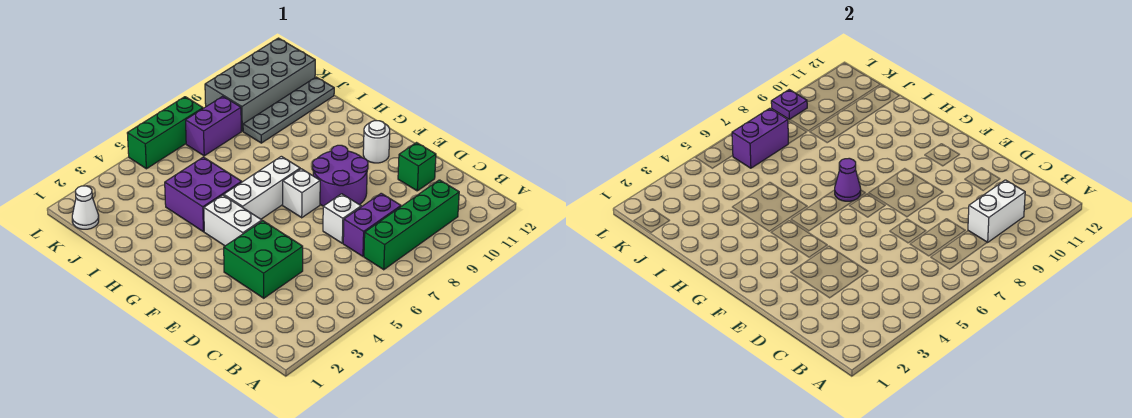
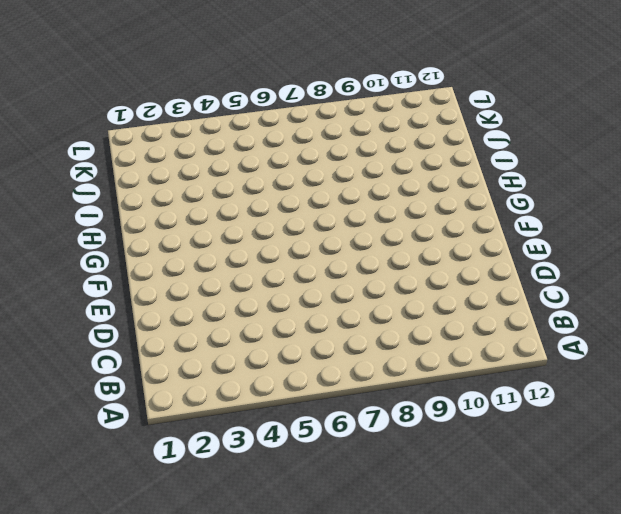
none -> green 1x4 brick [364,180,459,270]
none -> purple 1x2 brick [343,193,401,256]
none -> green 2x2 brick [224,221,303,298]

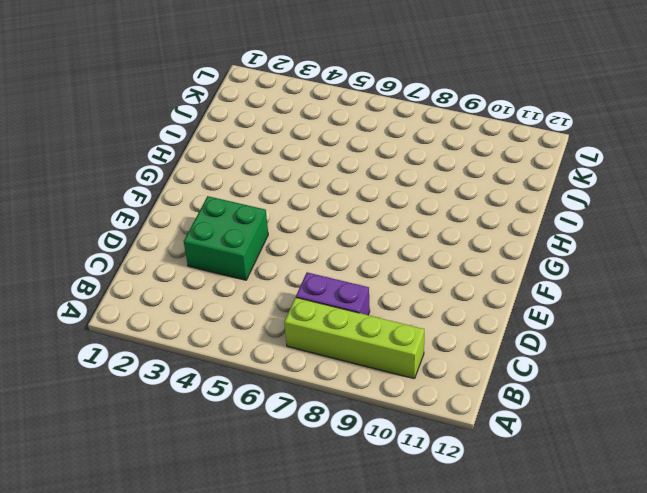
lime 1x4 brick [284,297,424,379] -> green 1x4 brick [364,180,459,270]
none -> white 1x1 brick [323,194,361,243]
none -> green 1x1 brick [398,143,436,191]
none -> purple 2x2 round brick [313,145,368,206]

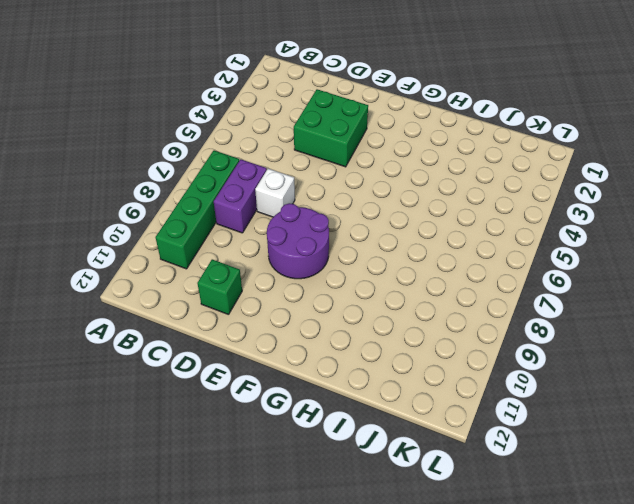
none -> white 1x2 brick [204,195,262,246]
none -> white 1x1 brick [283,169,320,218]
none -> white 1x1 round brick [363,121,390,163]

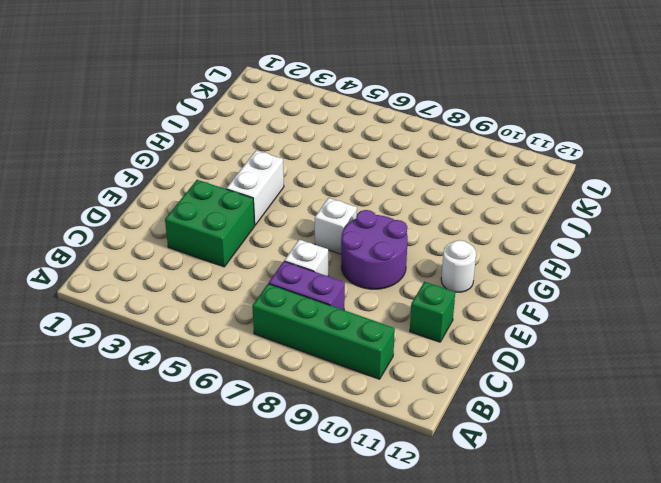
none -> white 1x3 brick [224,156,300,219]
none -> purple 2x2 brick [165,157,242,232]
none -> grey 1x4 plate [243,77,334,143]

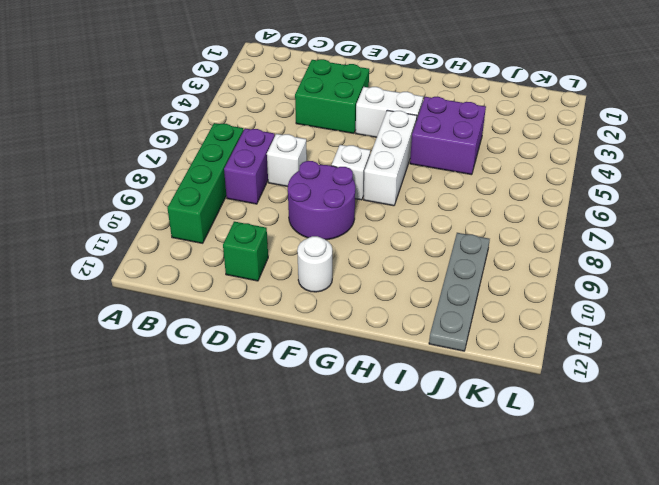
none -> white 1x1 cone [72,186,99,229]
none -> purple 1x2 brick [186,96,241,156]
none -> grey 2x4 brick [205,38,315,131]

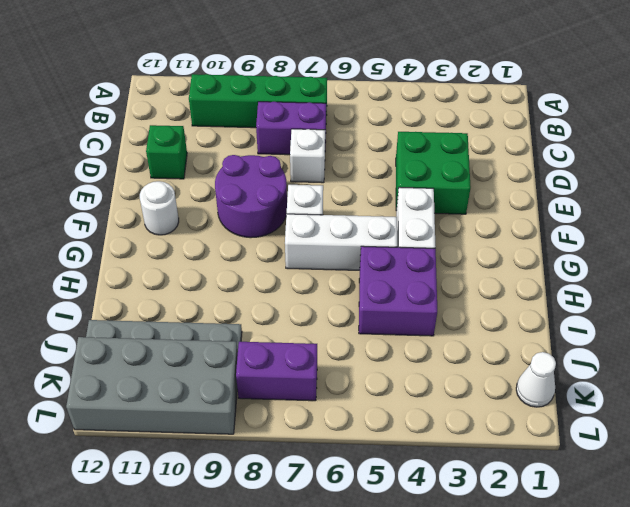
none -> green 1x3 brick [127,97,203,169]
none -> white 1x2 brick [968,180,1025,243]
none -> purple 1x1 cone [835,158,861,201]

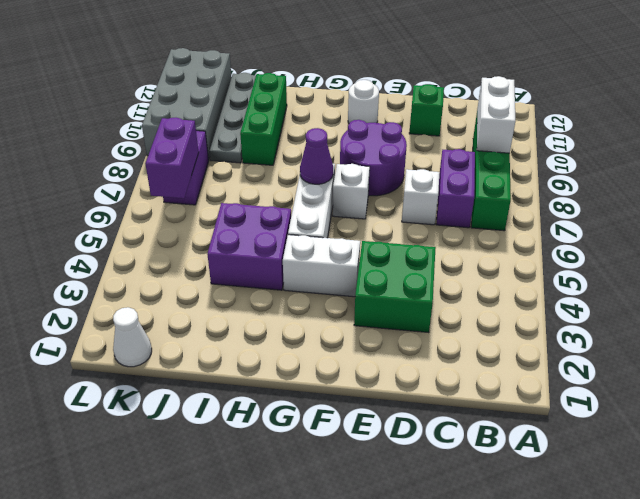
green 1x3 brick [240,73,287,165] -> green 1x3 brick moved to [127,97,203,169]
none -> purple 1x1 plate [771,90,807,120]

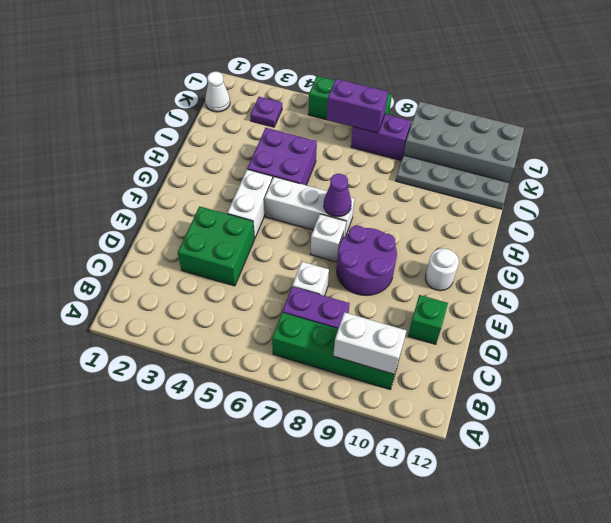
purple 1x1 plate [250,97,282,127] -> purple 1x1 plate moved to [771,90,807,120]

